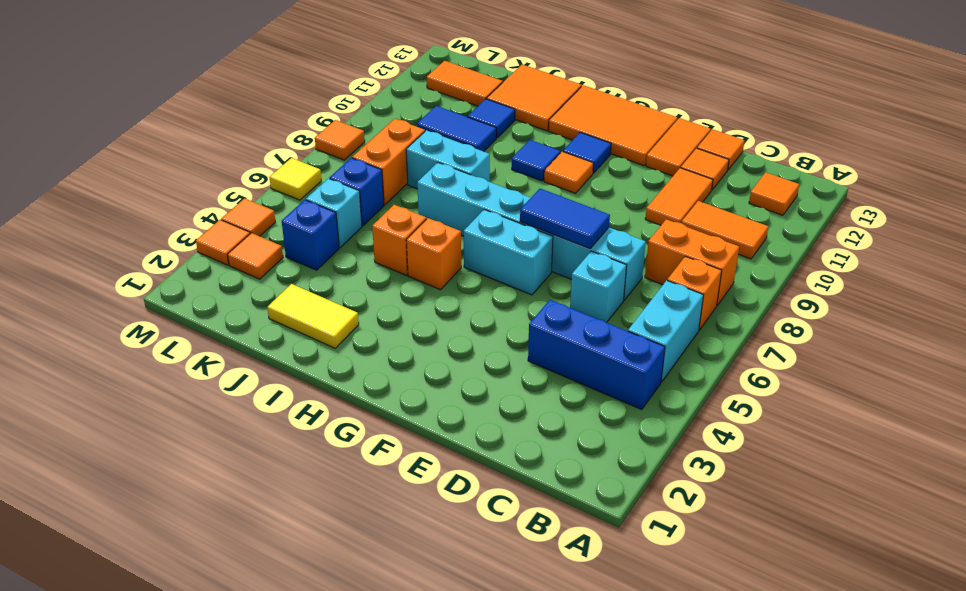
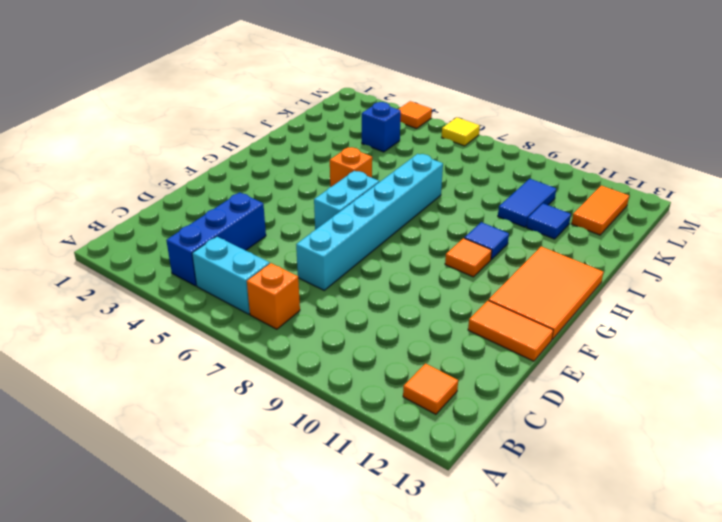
none -> orange 1x2 brick [645,219,739,305]
none -> orange 1x2 tile [682,201,768,259]
none -> cyan 1x1 brick [570,251,627,323]
none -> orange 1x2 tile [645,168,713,225]

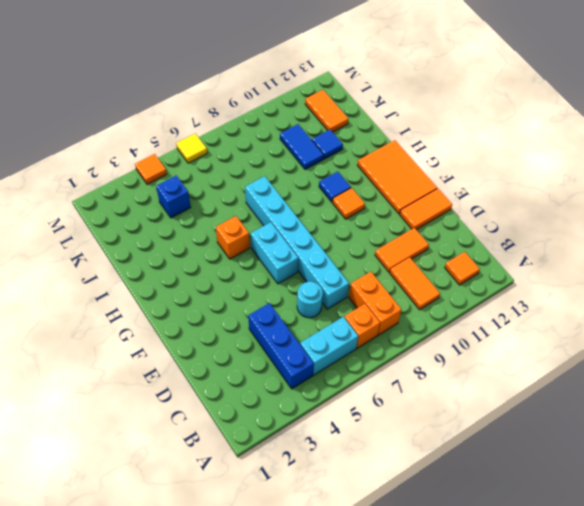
cyan 1x1 round brick [297,282,323,318] -> cyan 1x1 brick [570,251,627,323]
none -> orange 1x1 tile [681,148,729,190]
none -> orange 1x1 tile [697,129,744,170]
none -> blue 1x1 tile [563,132,611,173]
none -> yellow 1x2 tile [267,284,359,348]

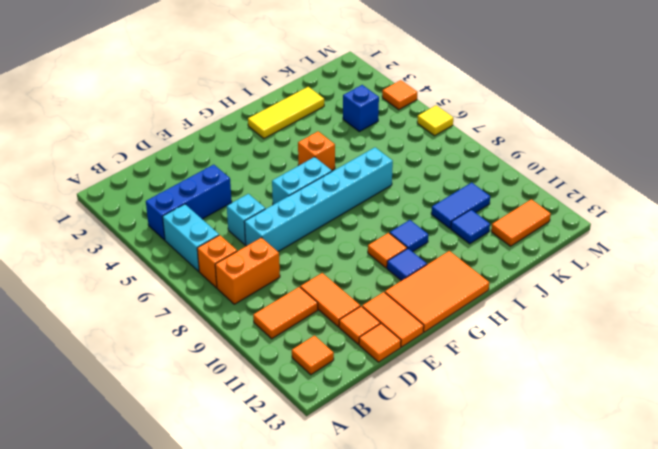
yellow 1x3 tile [248,87,324,138] -> yellow 1x2 tile [267,284,359,348]
none -> orange 1x1 brick [372,205,426,275]
none -> cyan 1x2 brick [406,130,490,189]
none -> orange 2x2 tile [487,64,582,131]
none -> cyan 1x1 brick [306,179,362,248]

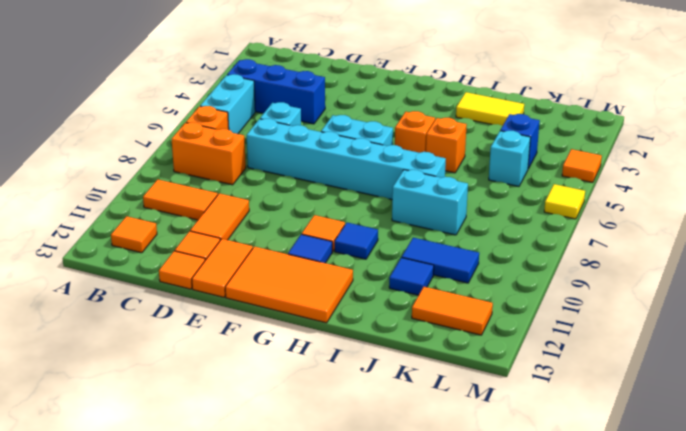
none -> orange 2x2 tile [487,64,582,131]
none -> blue 1x1 brick [330,158,384,226]
none -> orange 1x2 brick [352,119,425,205]
none -> orange 1x1 tile [228,233,283,279]

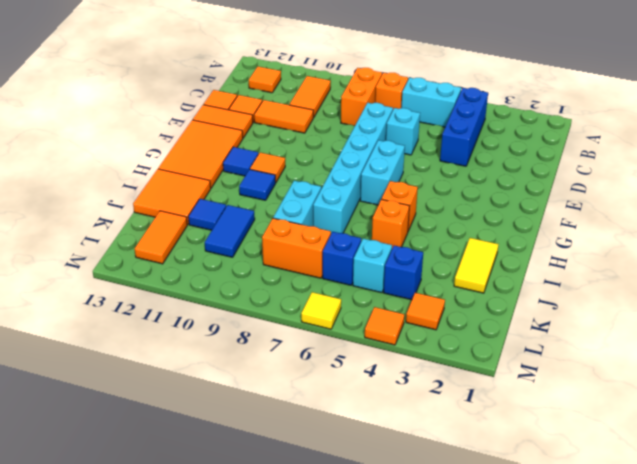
none -> orange 1x1 tile [196,220,250,265]
none -> orange 1x1 tile [315,120,365,160]
none -> blue 1x2 tile [520,188,610,249]

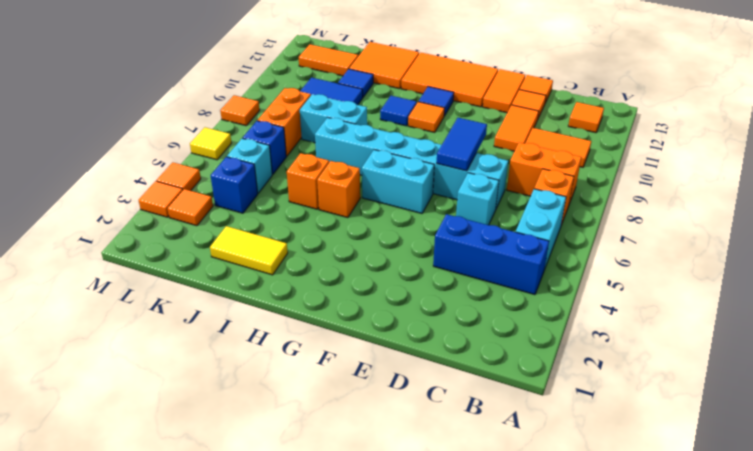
blue 1x2 tile [437,118,487,171] -> blue 1x2 tile turned to [520,188,610,249]

